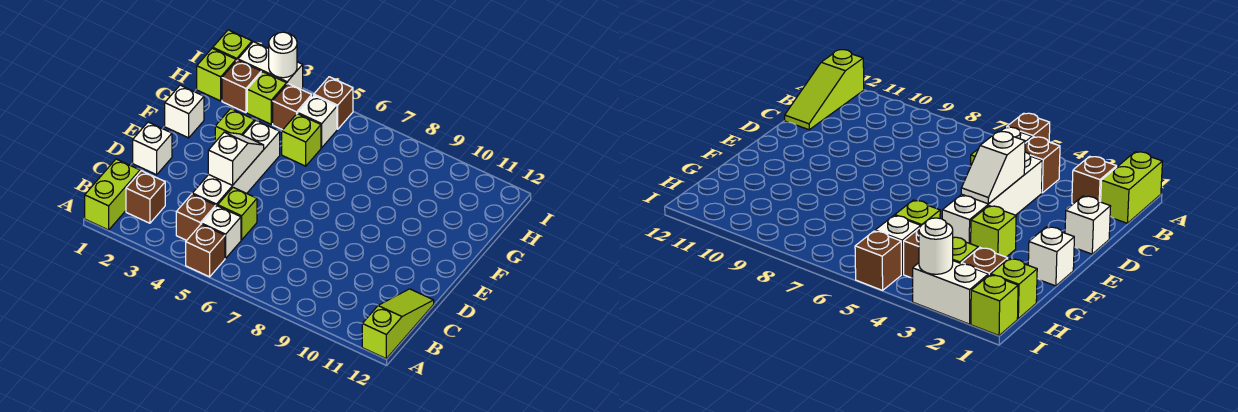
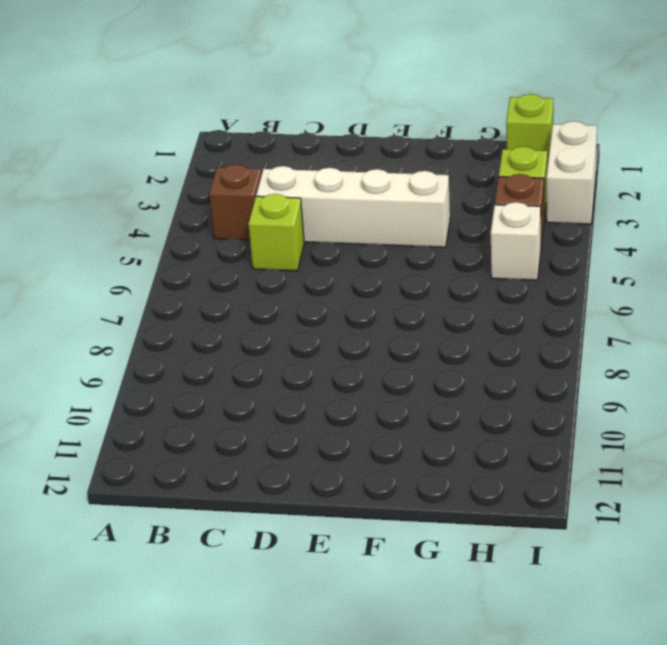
none -> lime 1x2 brick [85,159,140,230]
none -> brown 1x1 brick [186,224,225,277]
none -> lime 1x3 slope [362,289,434,358]

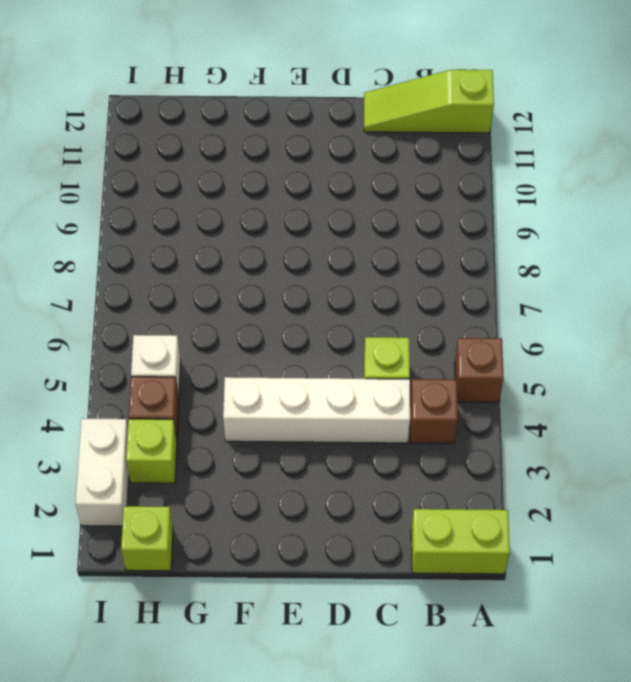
none -> brown 1x1 brick [126,171,165,223]
none -> white 1x1 brick [202,206,241,258]
none -> white 1x1 brick [133,122,172,175]

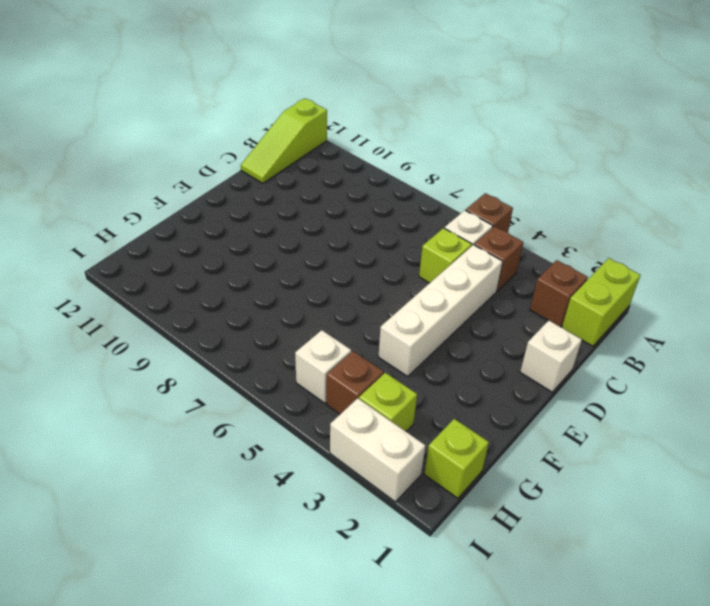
none -> white 1x1 brick [165,85,204,138]
none -> lime 1x1 brick [215,109,255,142]
none -> lime 1x1 brick [282,114,321,166]

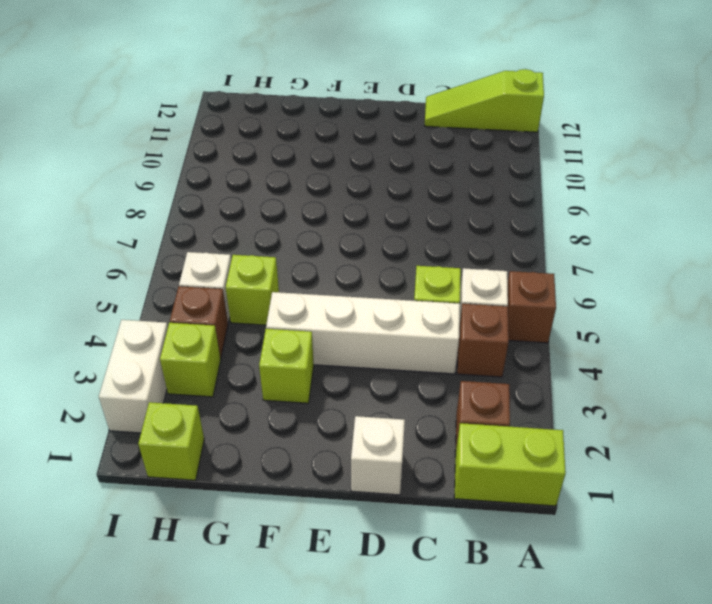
none -> white 1x1 brick [165,85,204,138]
none -> brown 1x1 brick [222,60,261,113]
none -> lime 1x1 brick [213,30,252,61]

